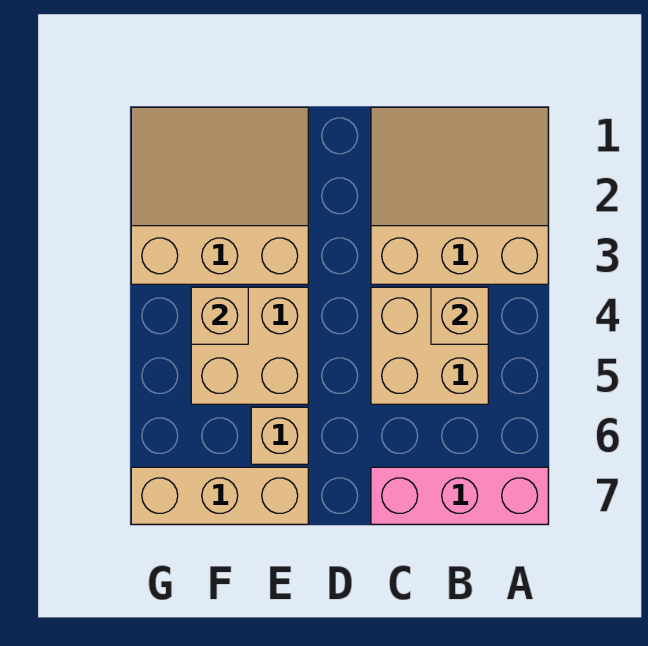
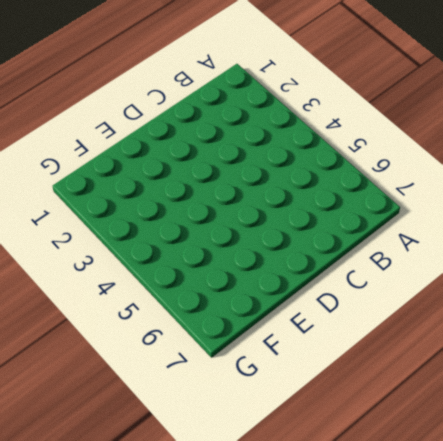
none -> tan 3x3 slope [371,107,548,284]
none -> pink 1x3 brick [371,467,548,524]

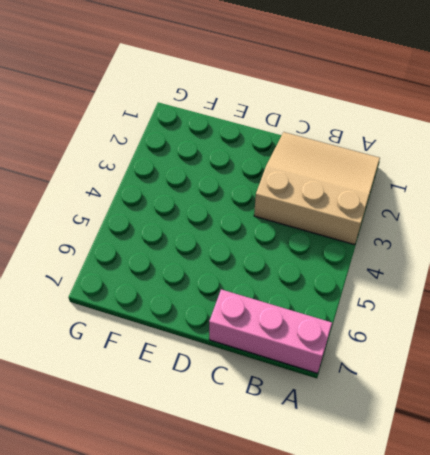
none -> tan 2x2 brick [371,287,488,404]
none -> tan 3x3 slope [131,107,308,284]

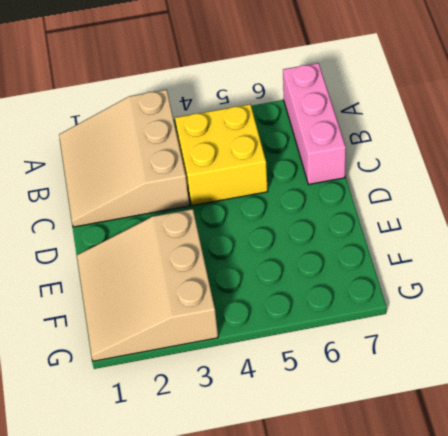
yellow 2x2 brick [175,104,268,205] -> tan 2x2 brick [371,287,488,404]
none -> tan 2x2 brick [191,287,308,404]
none -> tan 1x1 brick [251,407,308,464]

